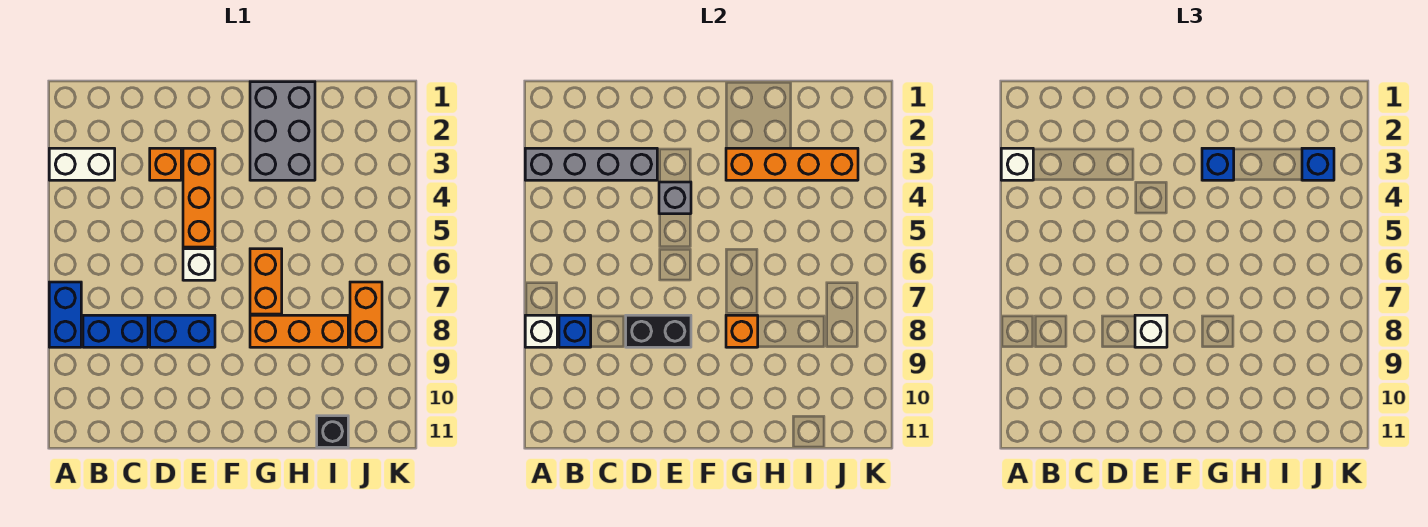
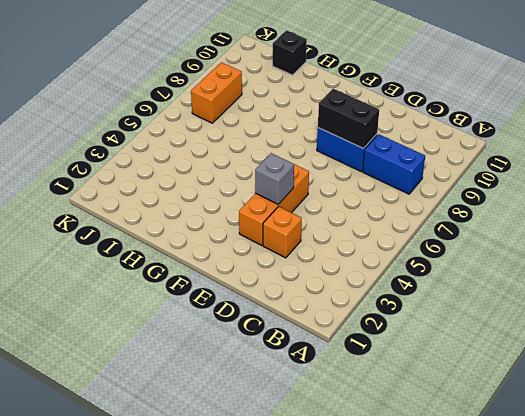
none -> white 1x2 brick [49,148,115,180]
none -> blue 1x2 brick [49,282,81,347]
none -> white 1x1 brick [183,249,215,280]

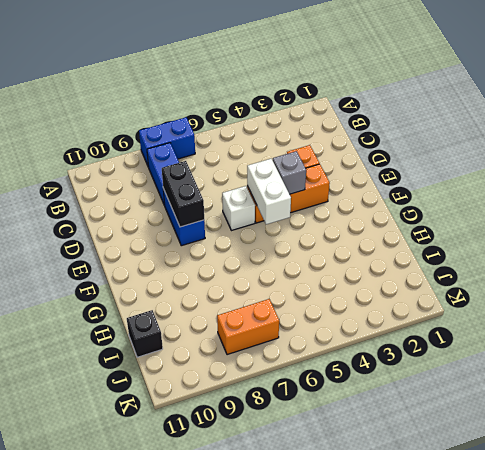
white 1x2 brick [247,159,291,224] -> white 1x2 brick moved to [49,148,115,180]
none -> grey 2x3 brick [250,82,315,180]
none -> orange 1x2 brick [250,249,282,314]
none -> orange 1x3 brick [250,315,348,347]

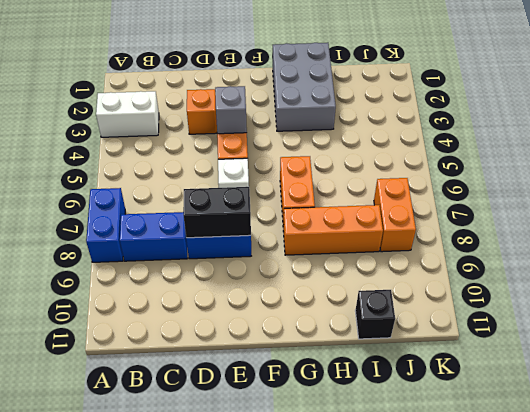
none -> grey 1x4 brick [525,148,657,180]
none -> white 1x1 brick [525,315,557,347]
none -> blue 1x1 brick [559,315,591,347]

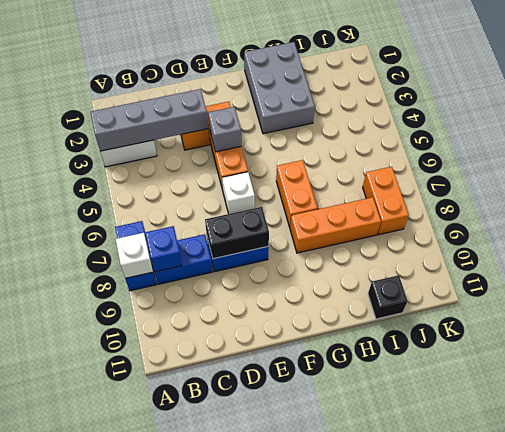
none -> orange 1x4 brick [726,148,858,180]
none -> orange 1x1 brick [726,315,758,347]
none -> white 1x1 brick [1001,148,1033,180]

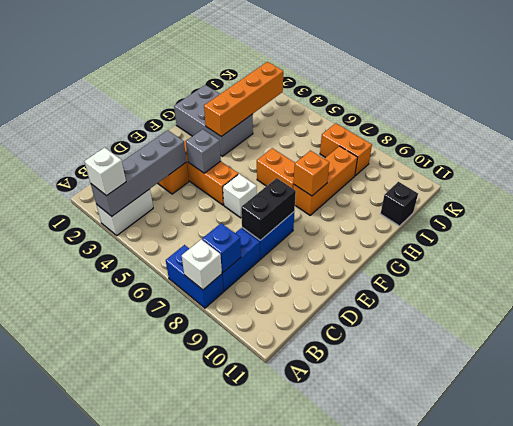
none -> white 1x1 brick [1135,315,1167,347]
none -> blue 1x1 brick [1202,148,1234,180]
none -> blue 1x1 brick [1302,148,1334,180]

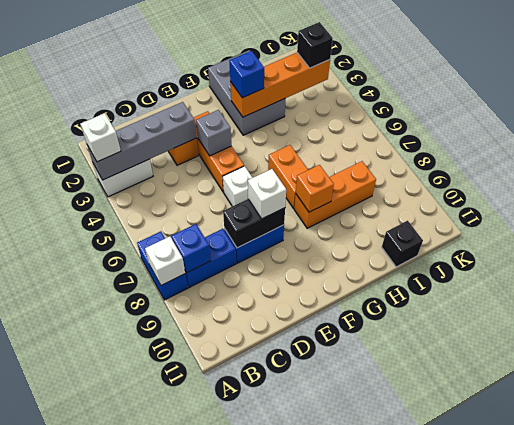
black 1x1 brick [297,22,333,68] -> blue 1x1 brick [1302,148,1334,180]
none -> orange 1x2 brick [350,282,382,347]

